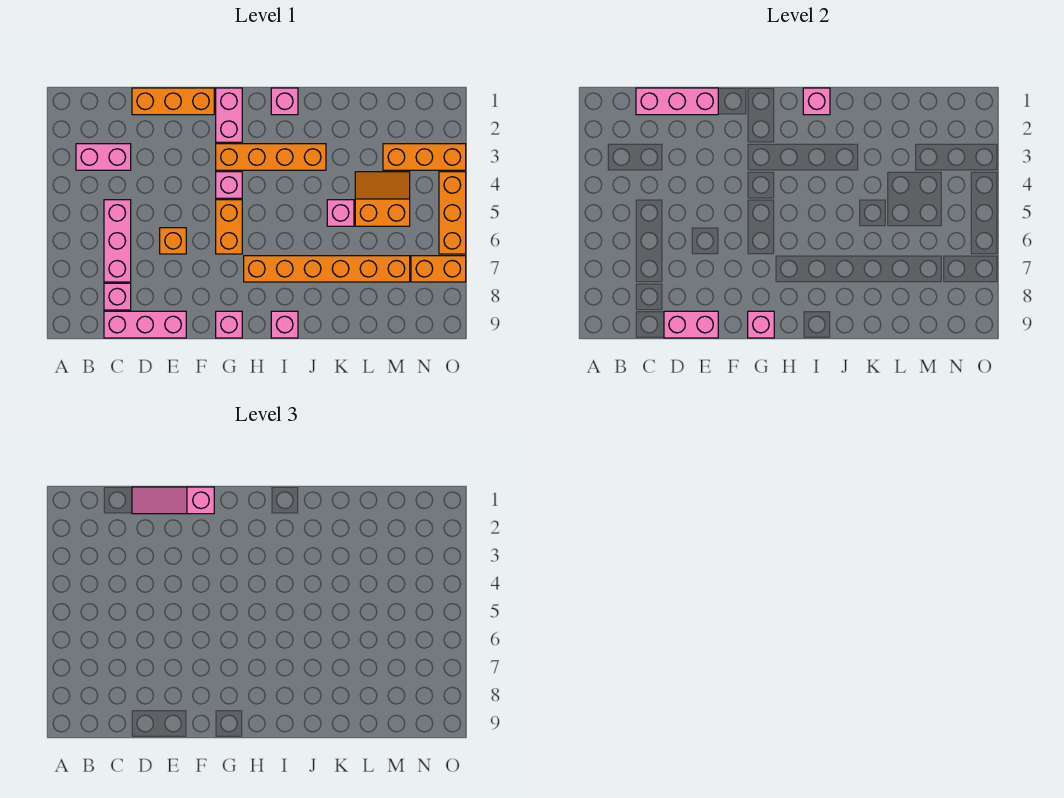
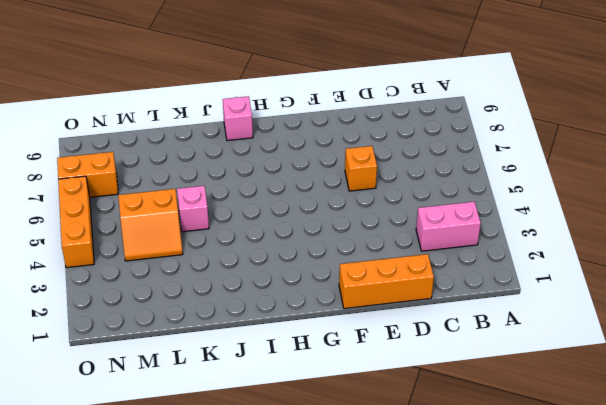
none -> pink 1x3 brick [104,200,131,282]
none -> pink 1x1 brick [104,283,131,310]
none -> pink 1x3 brick [104,311,186,338]

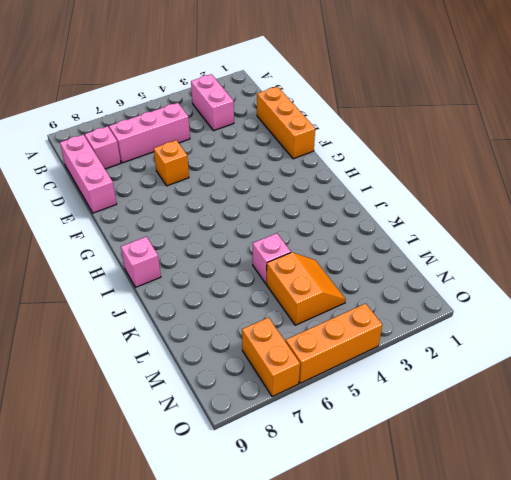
none -> pink 1x2 brick [216,88,242,142]
none -> orange 1x4 brick [216,144,326,170]
none -> pink 1x1 brick [216,172,242,198]

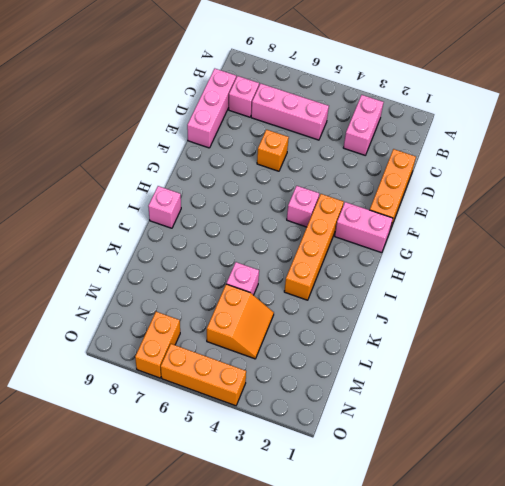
none -> orange 1x2 brick [216,200,242,254]
none -> pink 1x1 brick [216,311,242,338]
none -> orange 1x6 brick [244,256,410,282]

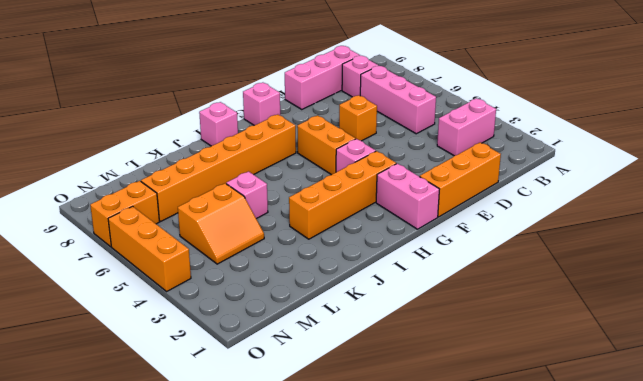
none -> pink 1x1 brick [271,88,298,115]
none -> orange 1x3 brick [383,144,466,170]
none -> pink 1x3 brick [636,88,718,115]

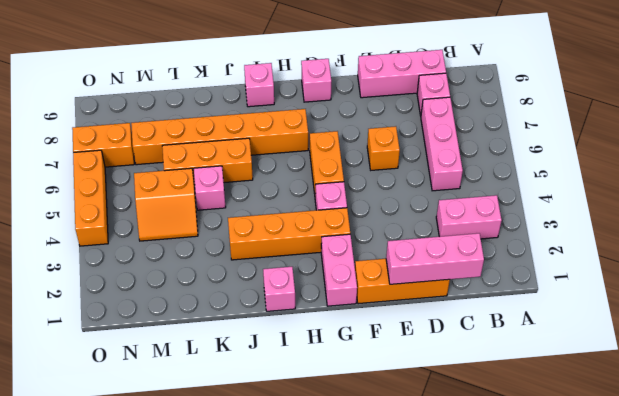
orange 1x3 brick [162,138,253,185] -> orange 1x3 brick moved to [383,144,466,170]
none -> pink 1x2 brick [664,311,718,338]
none -> pink 1x1 brick [748,311,774,338]
none -> pink 1x1 brick [803,88,830,115]

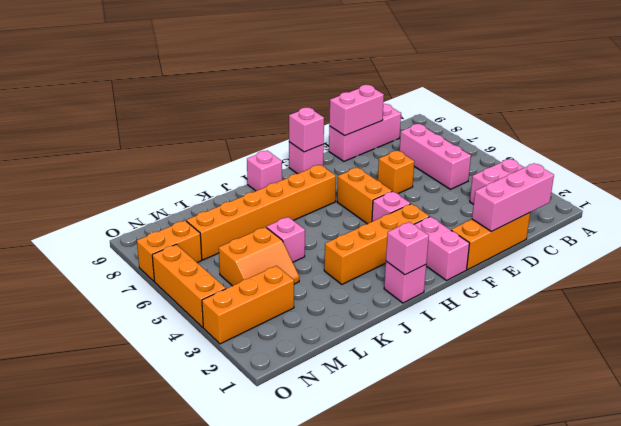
none -> pink 1x1 brick [104,283,131,310]
none -> pink 1x3 slope [132,487,214,514]

